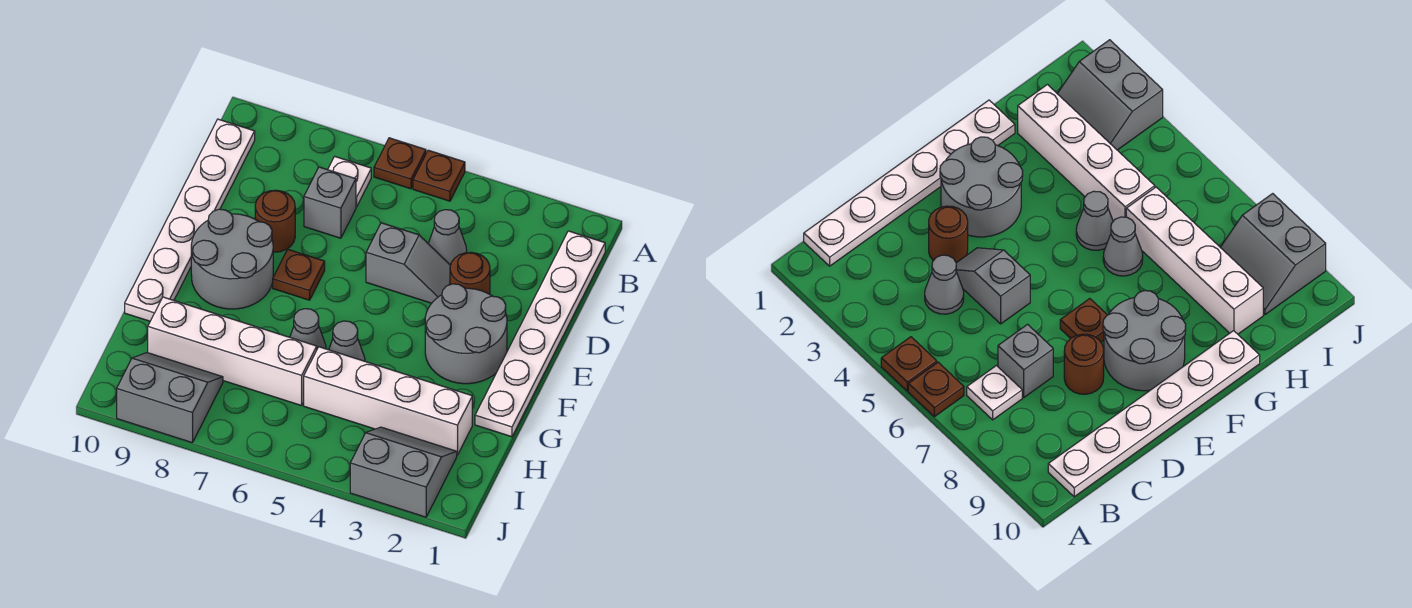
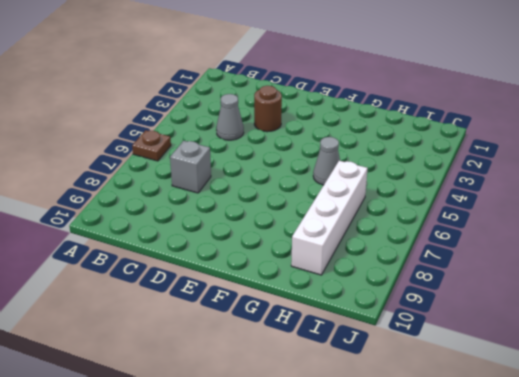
none -> brown 1x1 plate [413,150,465,201]
none -> white 1x6 plate [475,231,605,437]
none -> white 1x1 plate [328,156,371,207]

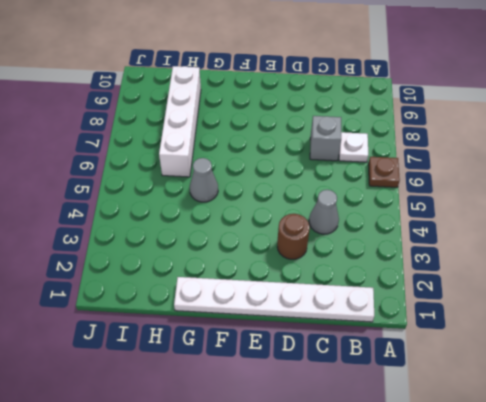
none -> brown 1x1 plate [413,150,465,201]
none -> white 1x6 plate [125,119,255,321]
none -> grey 1x2 slope [366,223,451,303]

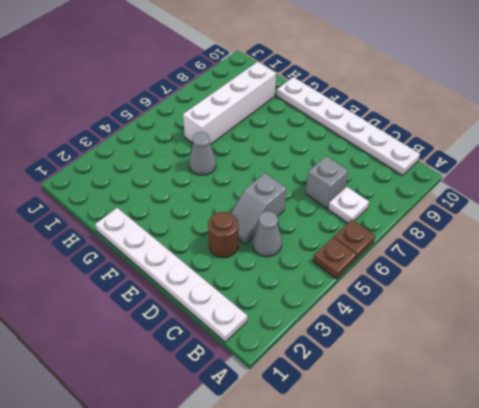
none -> brown 1x1 round brick [255,190,295,252]
none -> grey 2x2 round brick [425,284,507,384]
none -> brown 1x1 plate [273,250,325,300]

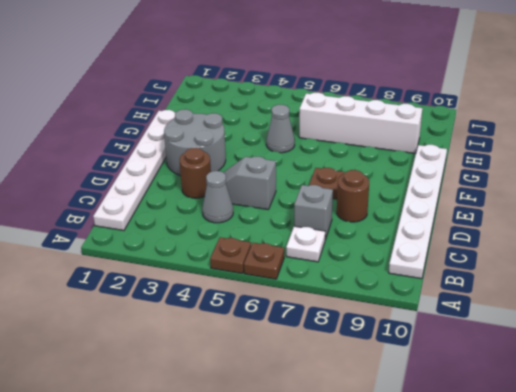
none -> grey 2x2 round brick [191,209,273,309]
none -> grey 1x1 cone [290,309,326,349]
none -> white 1x4 brick [304,347,472,455]

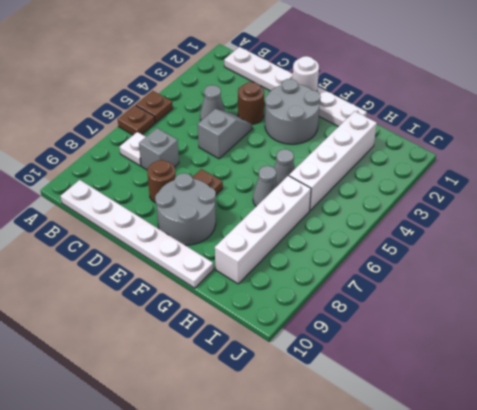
white 1x1 round brick [292,56,319,91] -> none
none -> grey 2x2 slope [350,427,457,517]
none -> grey 2x2 slope [117,353,223,443]

